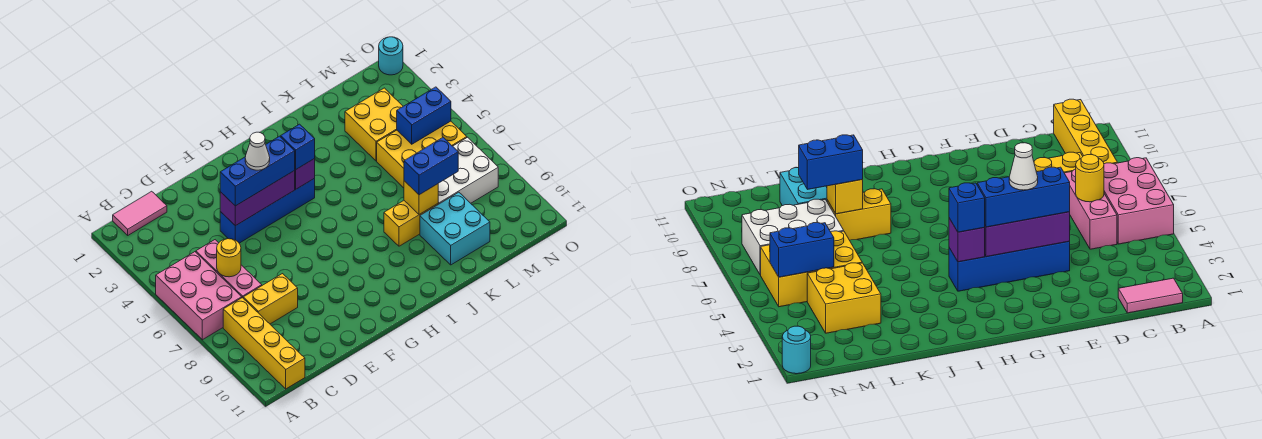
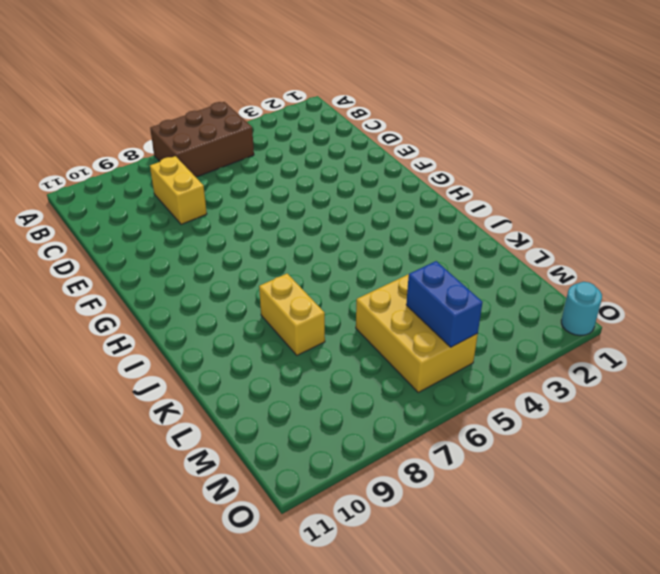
brown 2x3 brick [150,102,254,177] -> pink 2x3 brick [156,252,242,340]
none -> pink 1x2 tile [113,191,167,235]
none -> yellow 1x4 brick [223,298,305,389]
none -> pink 1x3 brick [196,240,262,298]

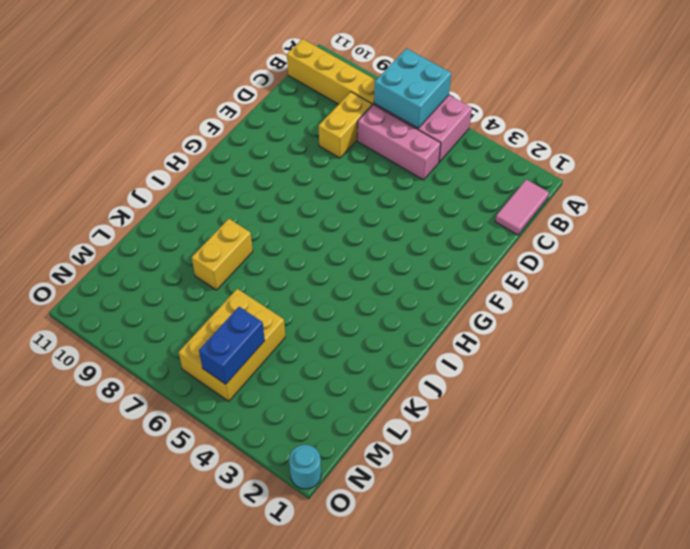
cyan 2x2 brick [374,48,451,128] -> cyan 2x2 brick moved to [420,192,490,265]
none -> blue 1x4 brick [220,178,315,243]
none -> yellow 2x2 brick [345,88,403,161]
none -> white 2x3 brick [438,137,498,204]

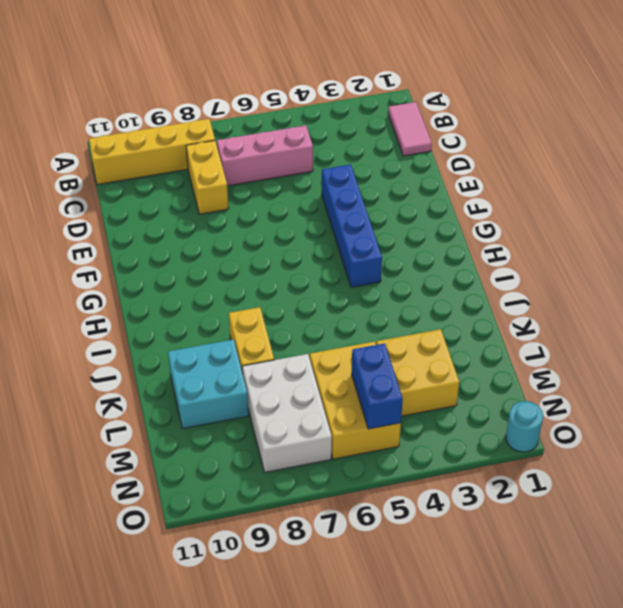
none -> pink 2x3 brick [156,252,242,340]
none -> yellow 1x1 round brick [217,239,241,277]
none -> purple 1x3 brick [220,171,295,226]

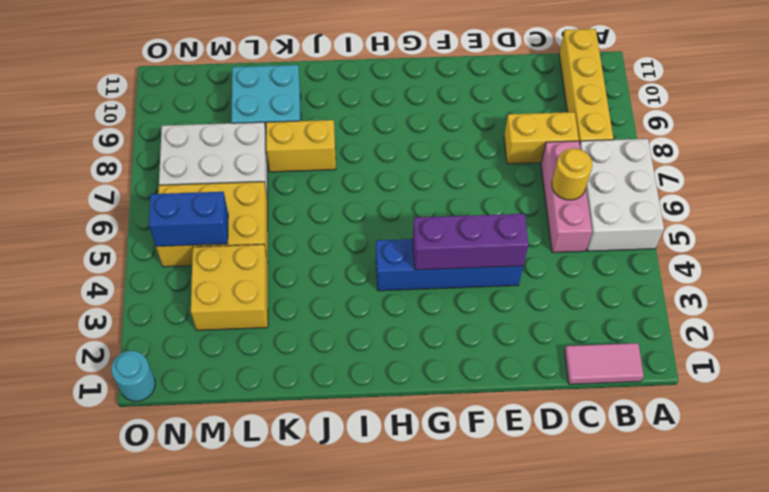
white 2x3 brick [580,139,664,251] -> pink 2x3 brick [156,252,242,340]
none -> purple 1x1 brick [294,159,315,189]
none -> yellow 1x1 brick [404,181,438,215]
none -> blue 1x3 brick [220,136,295,206]

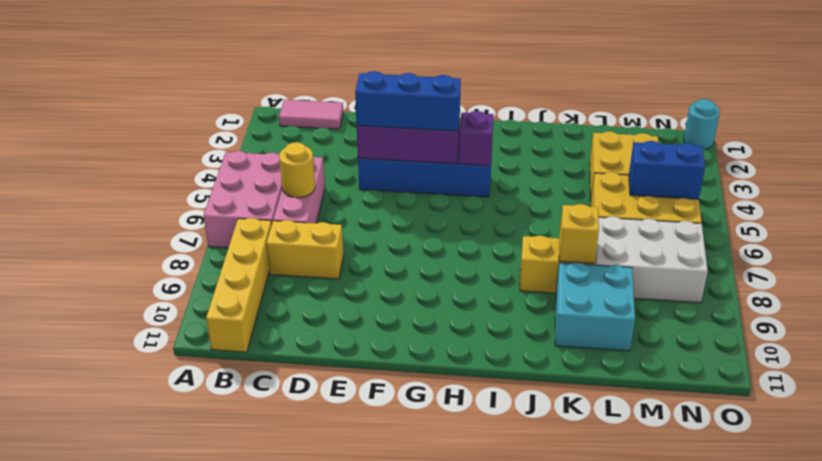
none -> blue 1x1 brick [281,124,315,170]
none -> blue 1x2 brick [404,137,458,195]
none -> white 1x1 cone [245,132,270,170]

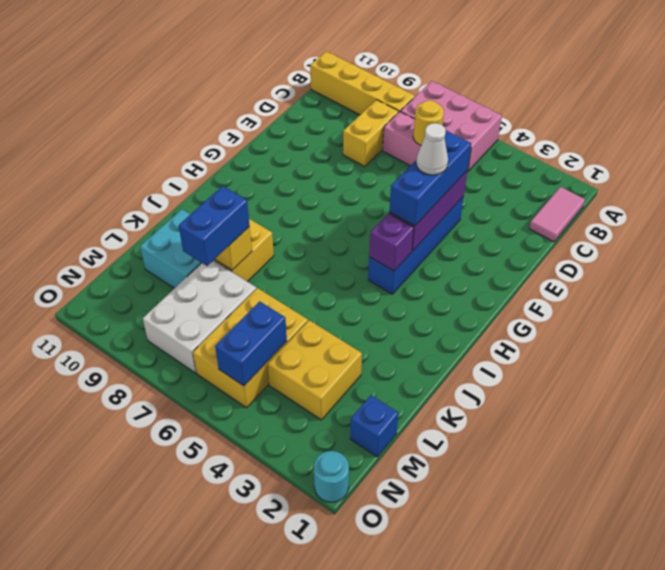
blue 1x1 brick [350,395,398,457] -> blue 1x1 brick moved to [281,124,315,170]

